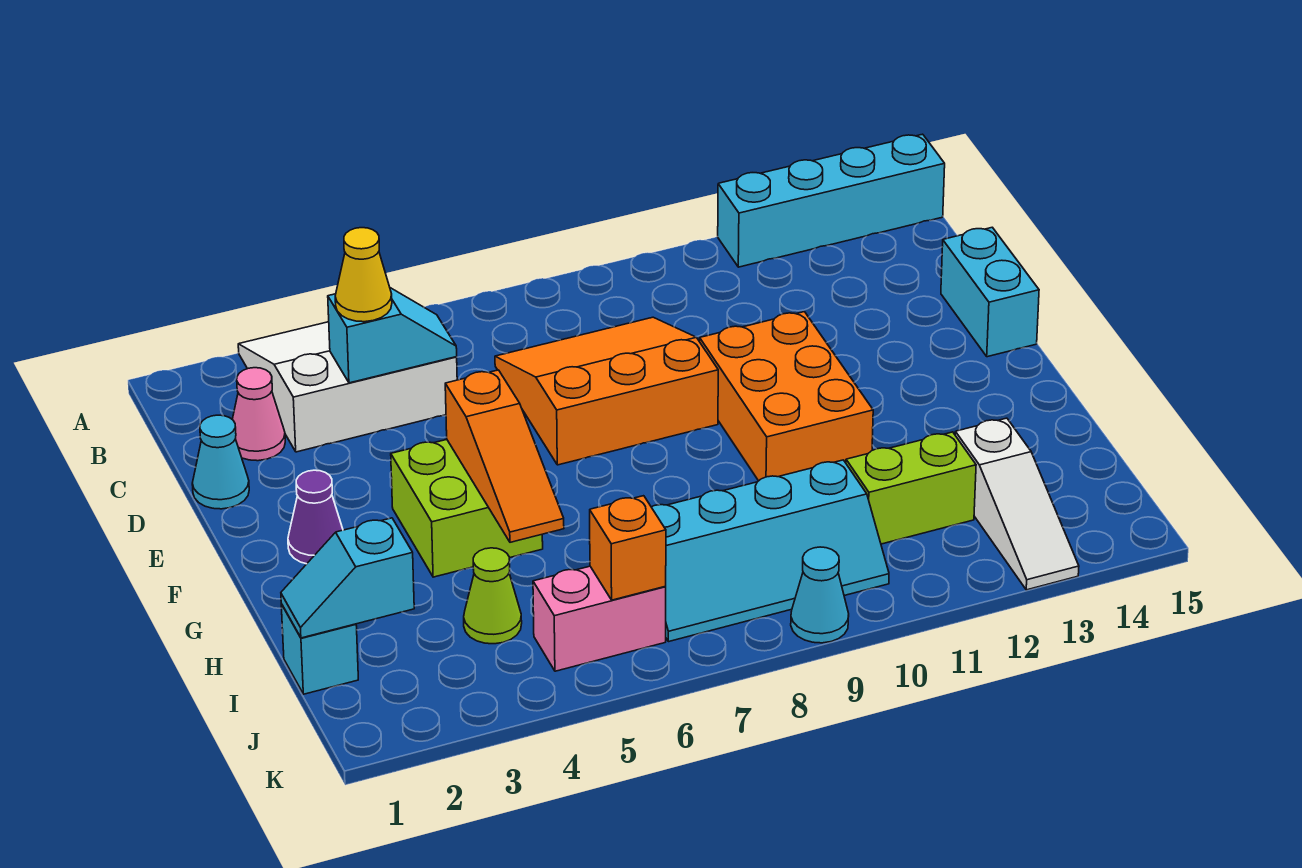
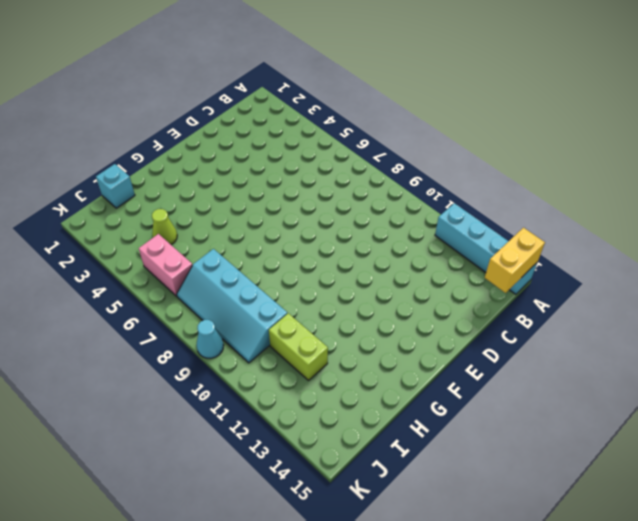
yellow 1x2 brick [485,228,545,293] -> none
none -> white 3x3 slope [238,322,457,452]
none -> pink 1x1 cone [232,368,285,461]
none -> orange 3x3 slope [495,317,718,465]

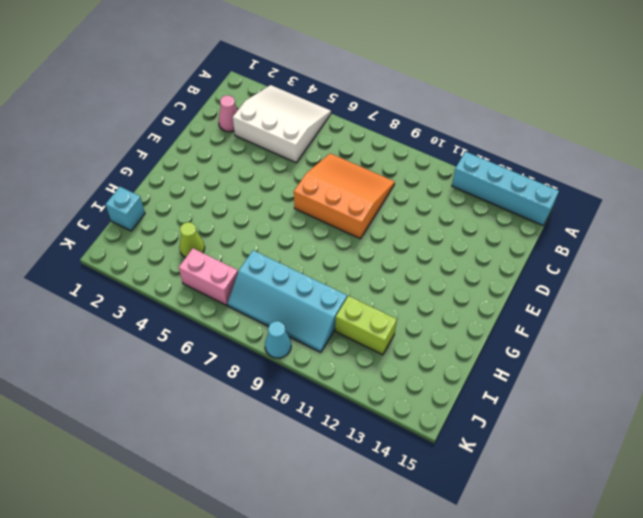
none -> cyan 1x1 cone [192,415,249,509]
none -> cyan 1x2 brick [941,227,1039,357]
none -> orange 2x3 brick [700,312,873,481]

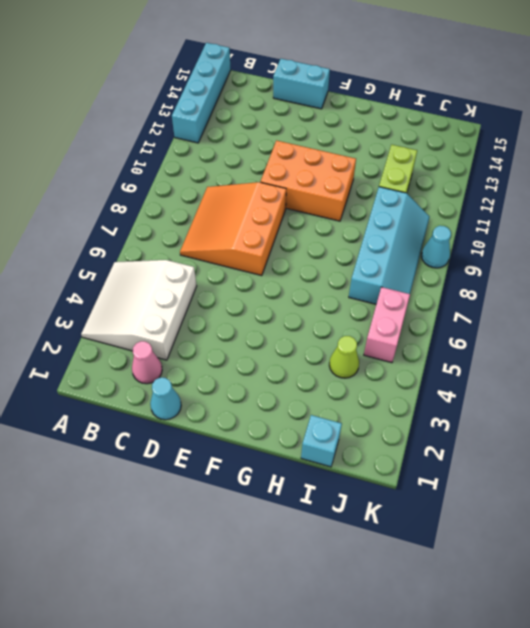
none -> purple 1x1 cone [288,470,343,564]
none -> lime 2x2 brick [391,440,543,577]
none -> white 1x3 slope [955,418,1079,590]

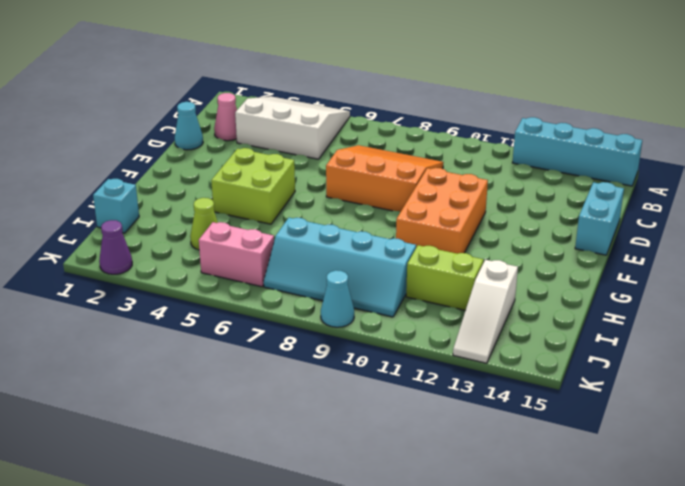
purple 1x1 cone [99,220,132,274] -> purple 1x1 cone moved to [288,470,343,564]
none -> cyan 1x2 slope [328,288,457,383]
none -> orange 1x3 slope [445,370,564,542]
none -> cyan 1x2 slope [281,518,414,638]

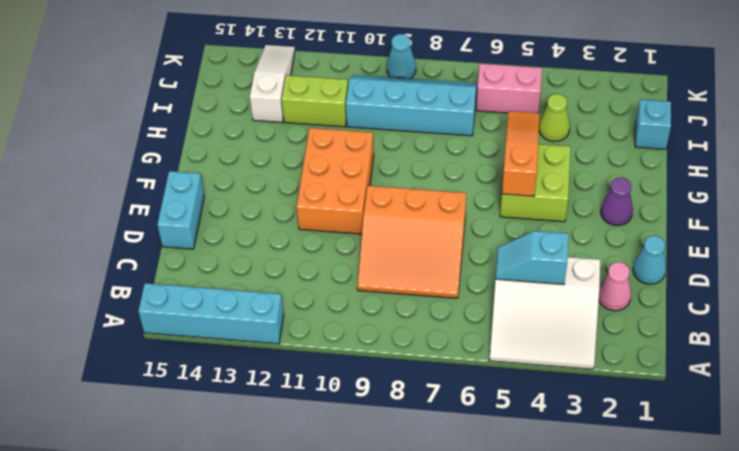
none -> cyan 1x2 slope [281,518,414,638]
none -> orange 1x1 brick [590,496,666,600]
none -> yellow 1x1 cone [335,228,392,322]

